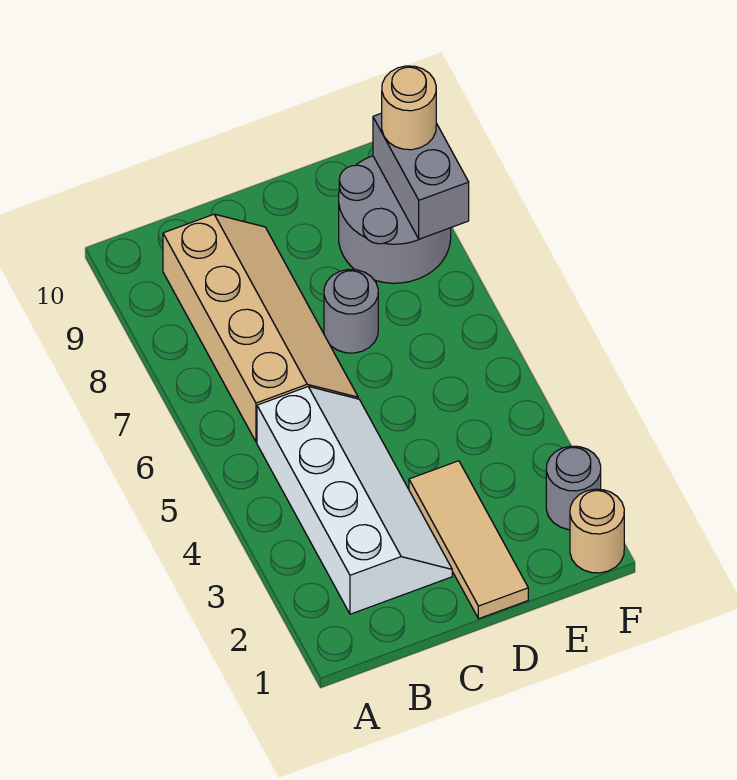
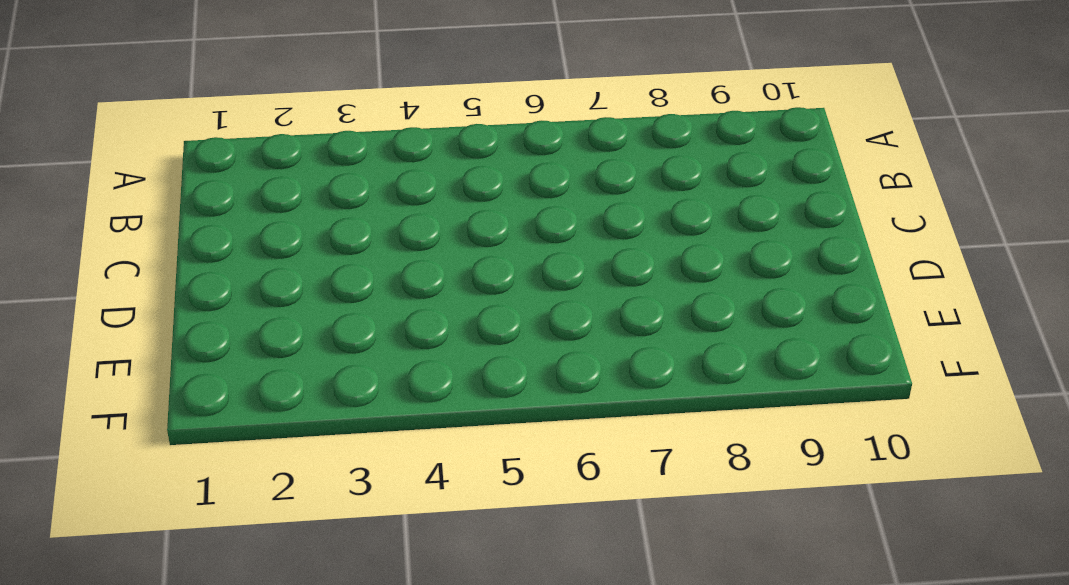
none -> white 2x4 slope [257,387,452,614]
none -> tan 2x4 slope [163,214,358,442]

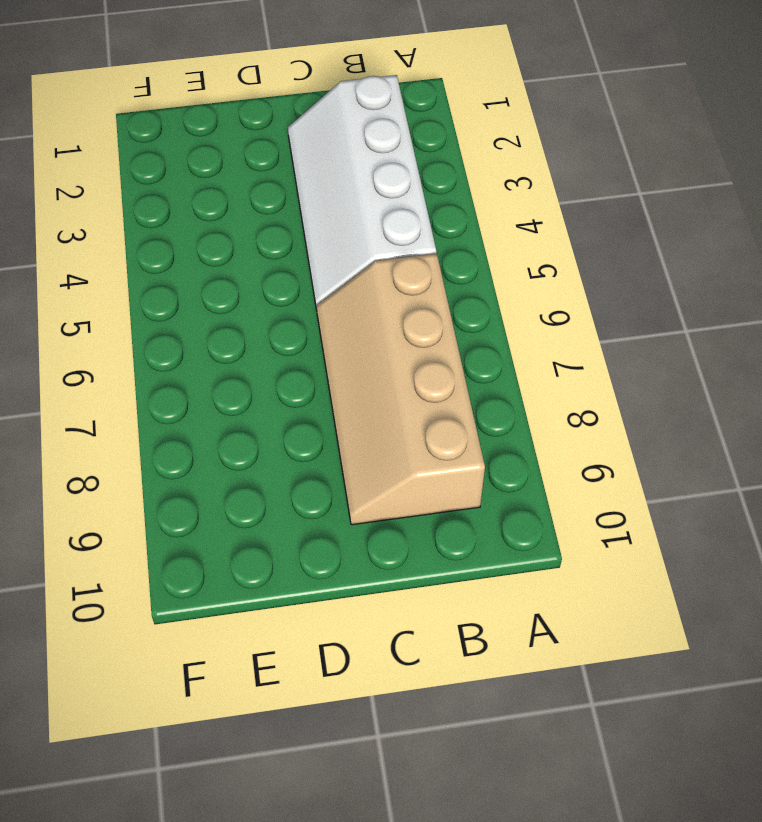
none -> tan 1x3 tile [409,461,528,619]
none -> grey 1x1 round brick [324,269,378,353]

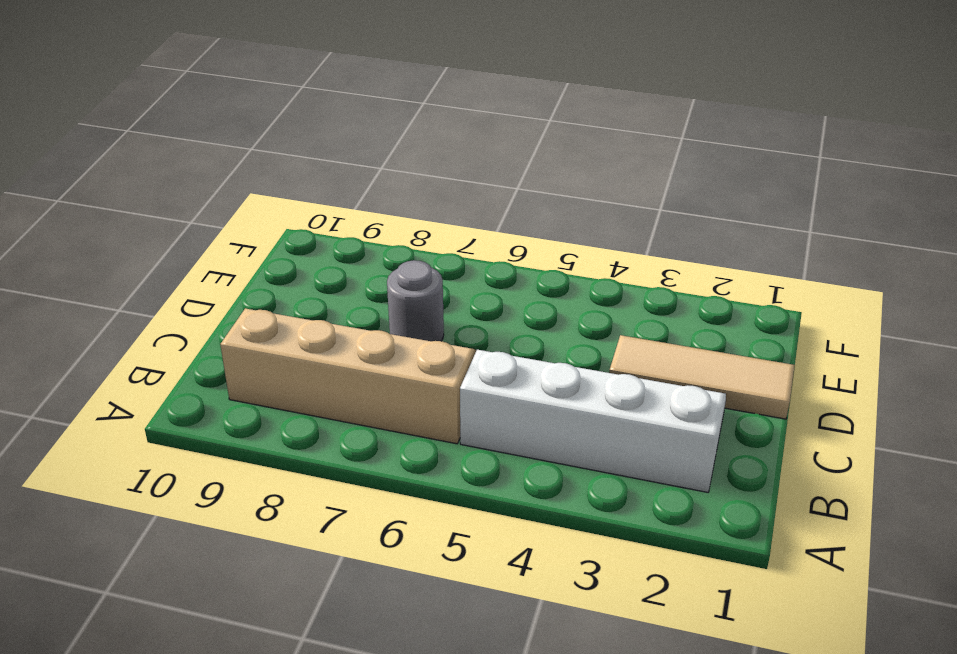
none -> grey 2x2 round brick [339,156,451,283]
none -> tan 1x1 round brick [570,489,624,573]

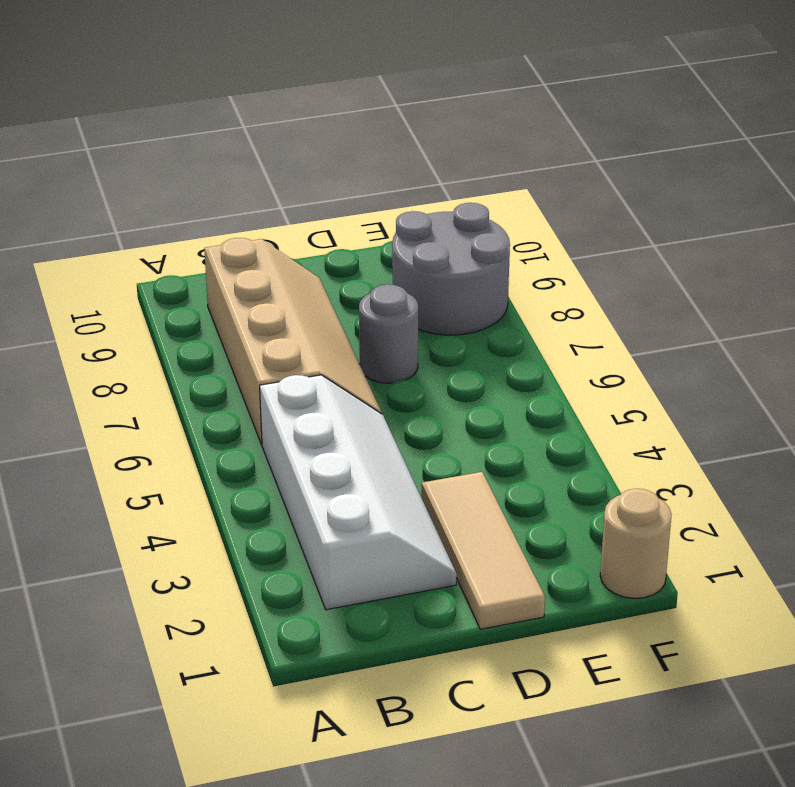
none -> grey 1x1 round brick [546,446,601,530]
none -> grey 1x2 brick [373,113,469,239]

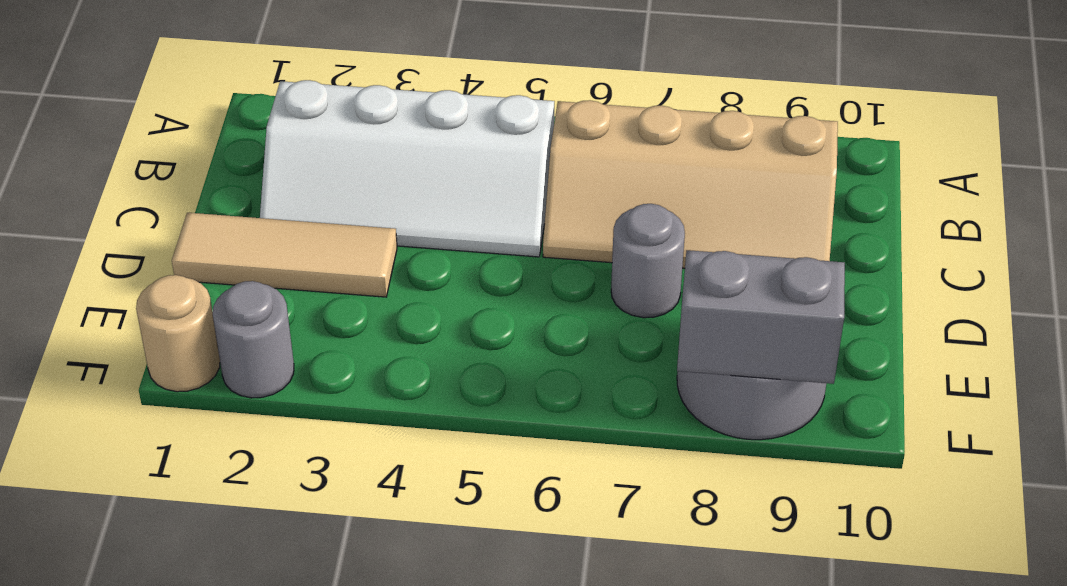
none -> tan 1x1 round brick [382,66,436,150]

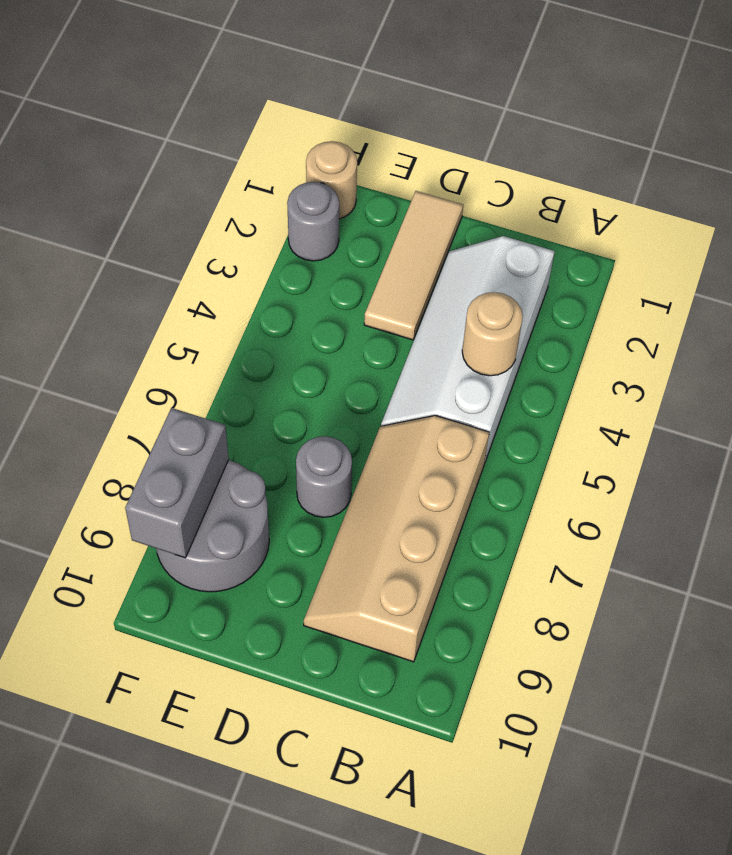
tan 1x1 round brick [462,292,523,376] -> tan 1x1 round brick moved to [382,66,436,150]

